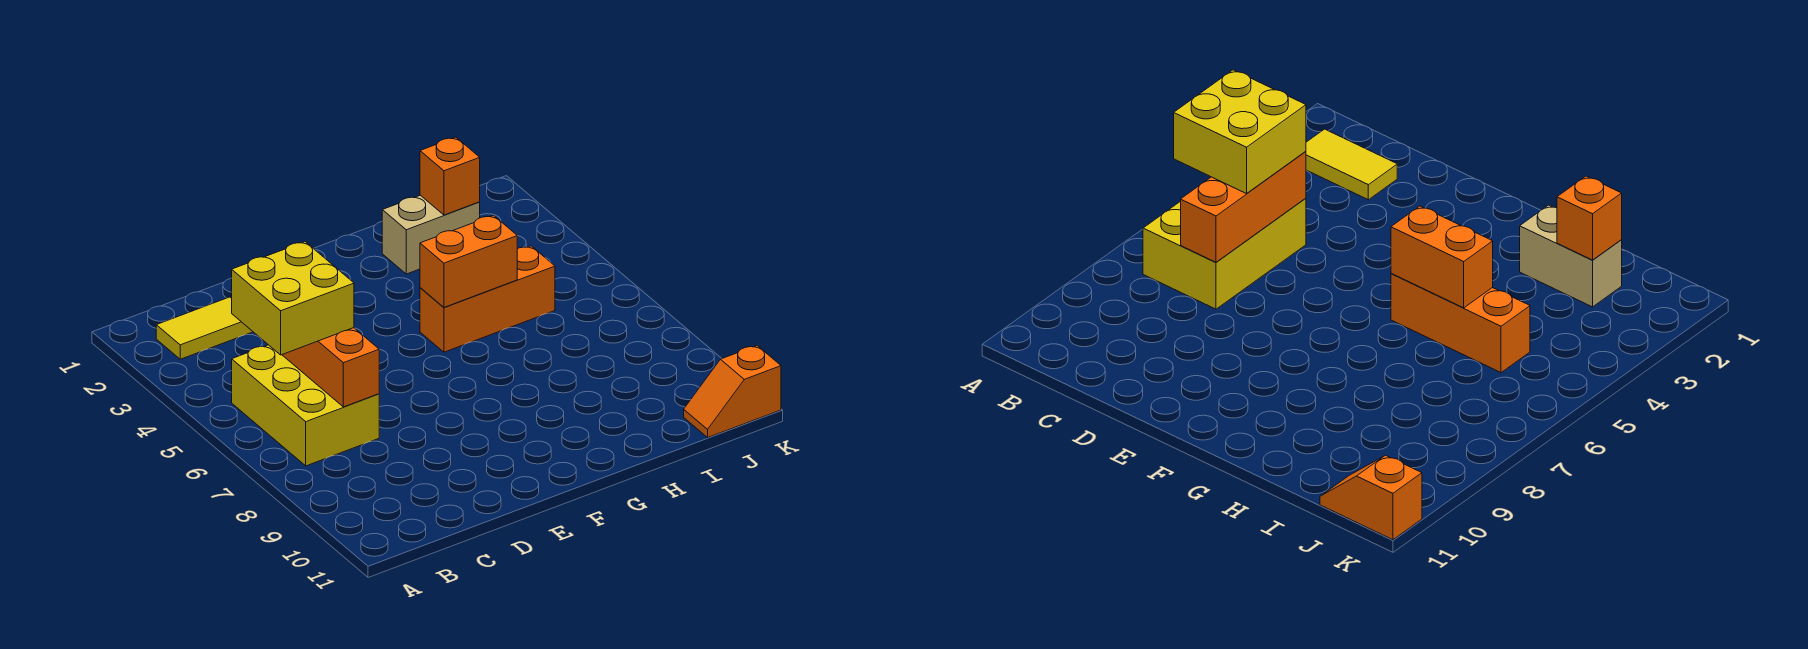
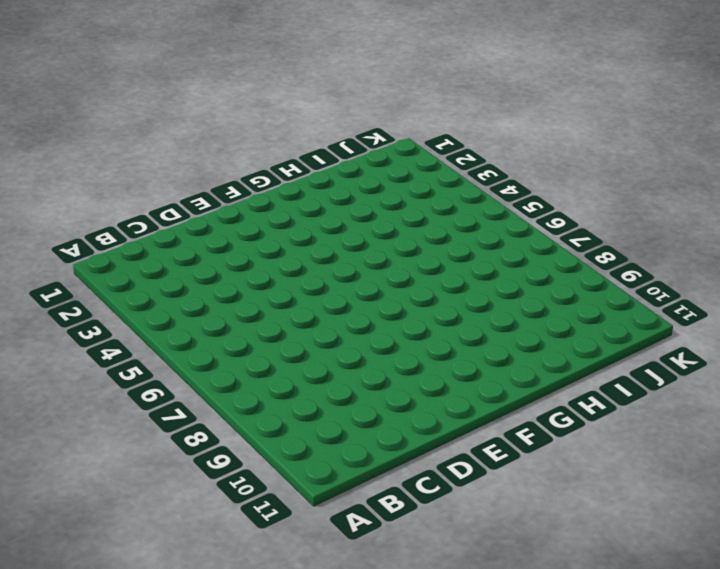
none -> yellow 1x2 tile [156,297,253,359]
none -> yellow 2x3 brick [232,345,379,466]

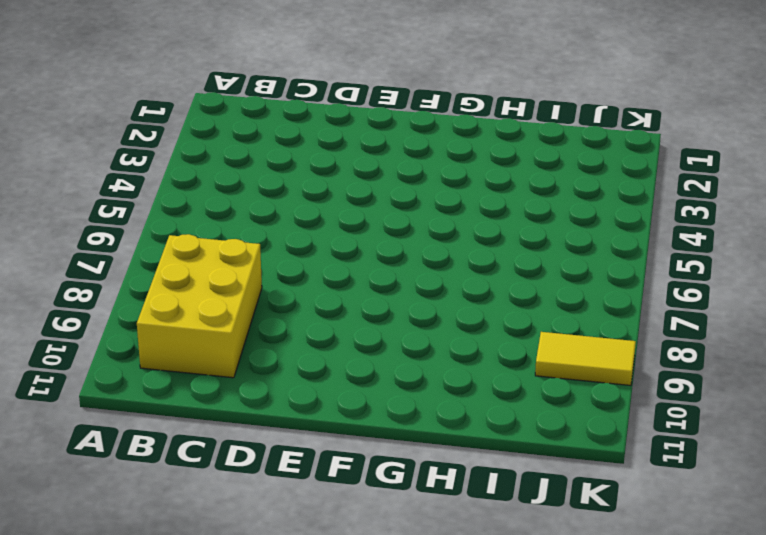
yellow 2x3 brick [137,234,262,378] -> yellow 2x3 brick moved to [232,345,379,466]
yellow 1x2 tile [535,332,636,386] -> yellow 1x2 tile moved to [156,297,253,359]
none -> orange 1x3 brick [420,246,555,352]
none -> tan 1x2 brick [382,195,480,274]

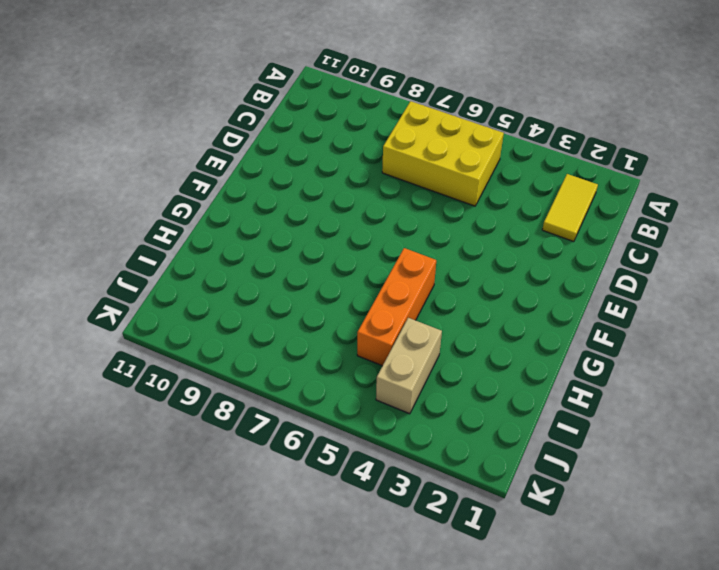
tan 1x2 brick [376,318,442,414] -> tan 1x2 brick moved to [382,195,480,274]
none -> orange 1x2 slope [684,346,781,437]
none -> orange 1x3 brick [282,328,379,407]

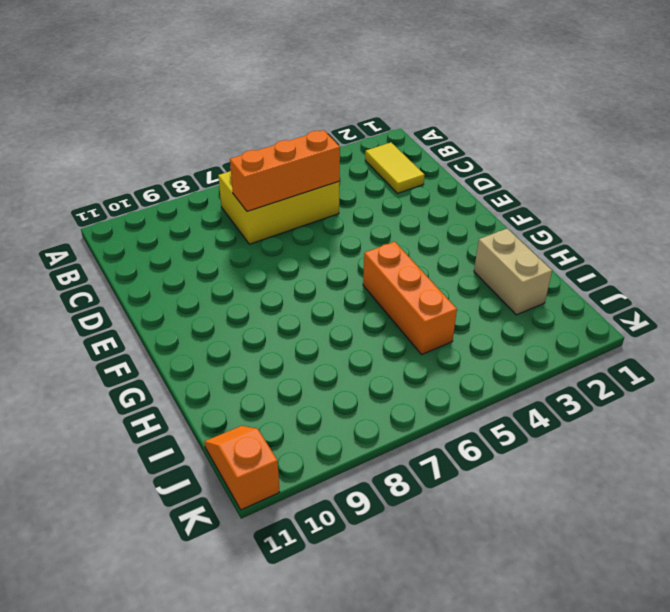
none -> orange 1x2 brick [420,215,517,307]
none -> orange 1x1 brick [420,137,480,215]

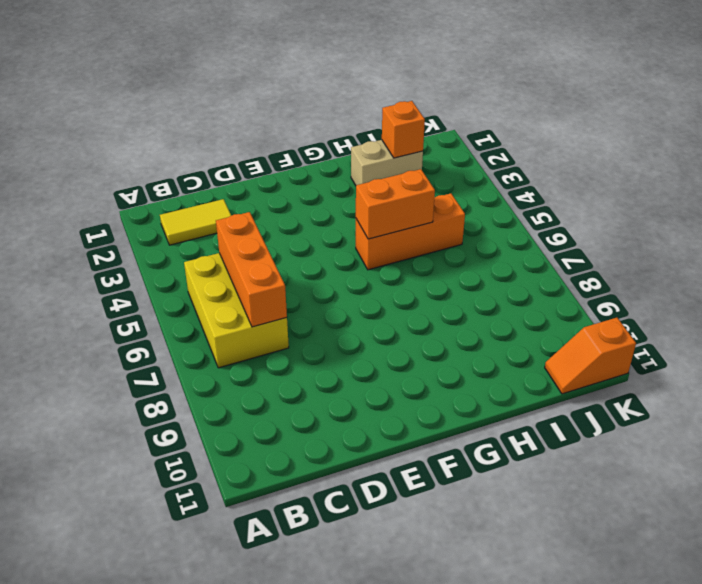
none -> yellow 2x2 brick [232,242,354,355]

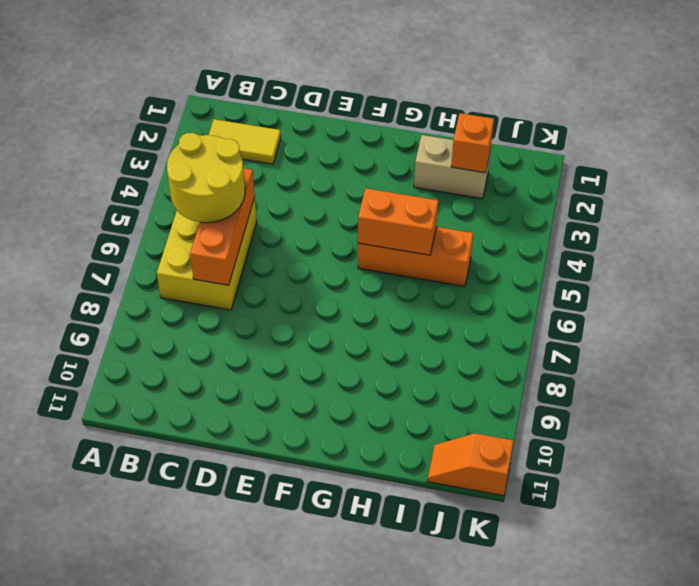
yellow 2x2 round brick [167,133,245,223] -> yellow 2x2 brick [232,242,354,355]

